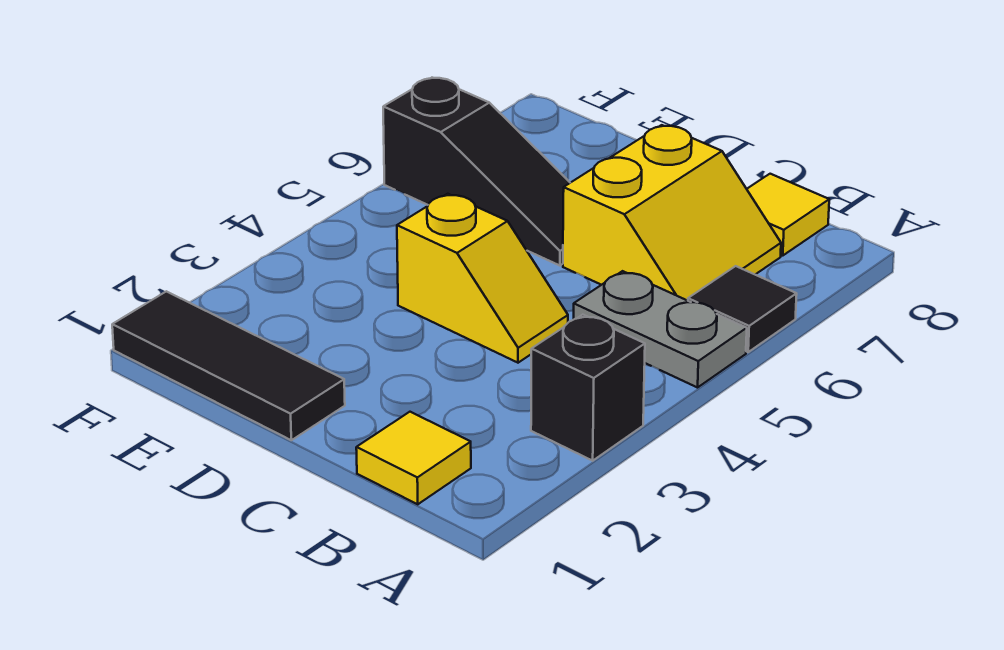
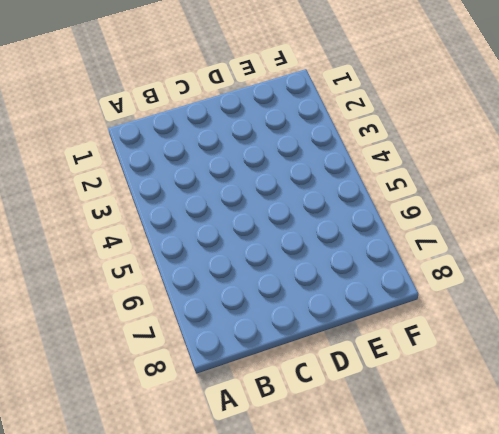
none -> black 1x1 brick [531,315,645,461]
none -> grey 1x2 plate [574,271,747,388]

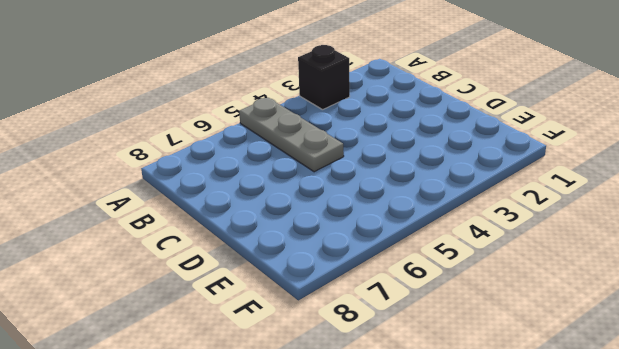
grey 1x3 plate [239,98,344,172] -> grey 1x2 plate [574,271,747,388]
none -> black 1x1 tile [688,266,797,352]
none -> yellow 1x1 tile [356,412,471,504]

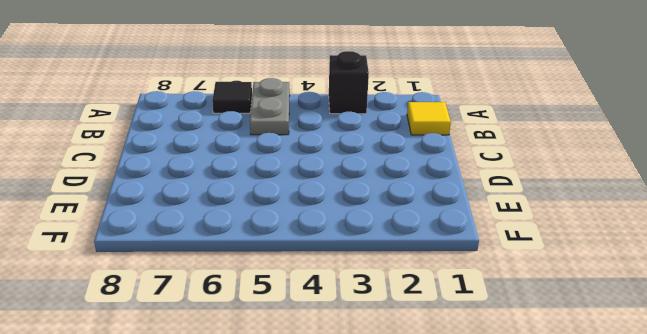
none -> yellow 2x2 slope [563,125,781,301]
none -> yellow 1x1 tile [747,174,829,256]

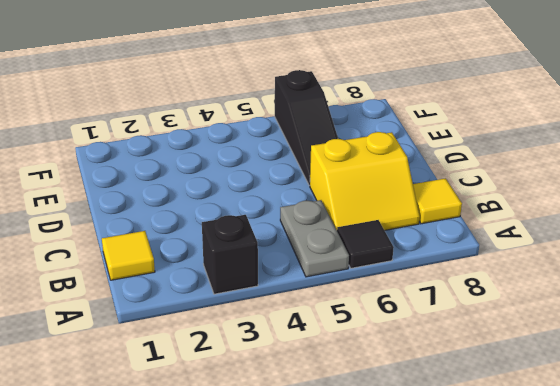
none -> yellow 1x2 slope [397,194,568,363]
none -> black 1x3 tile [112,291,345,440]

